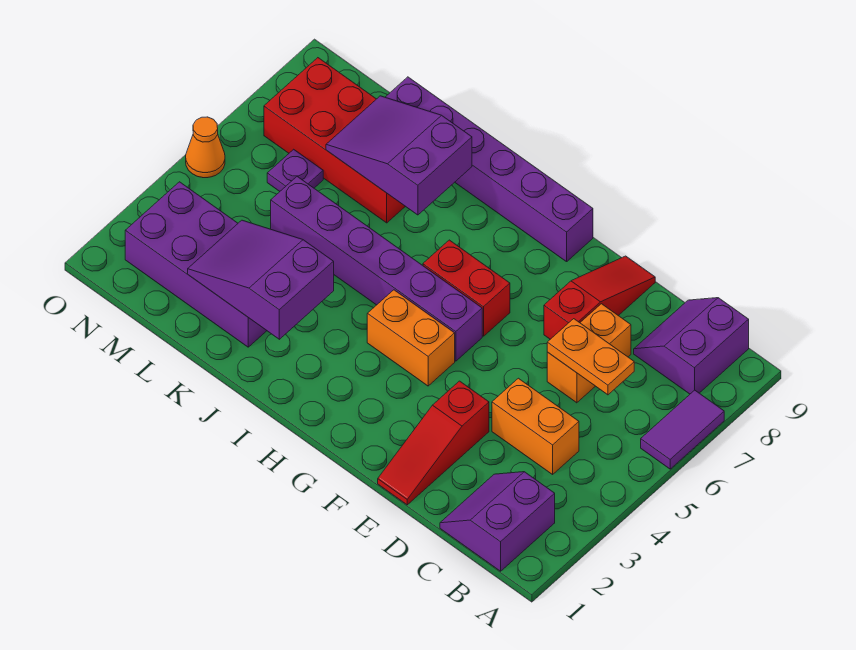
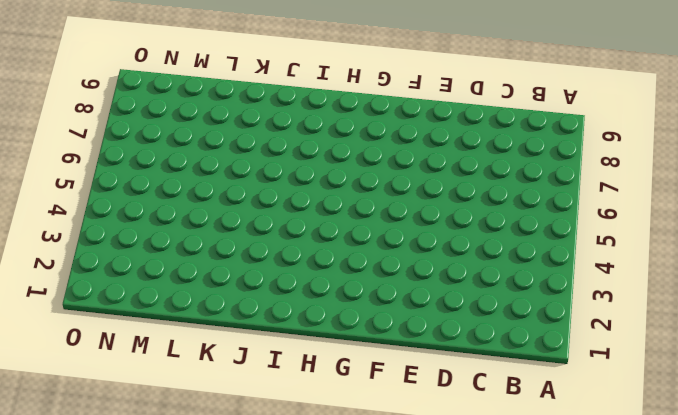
none -> purple 1x2 tile [641,390,724,469]
none -> purple 2x2 slope [440,472,555,571]
none -> purple 2x2 slope [634,298,749,394]

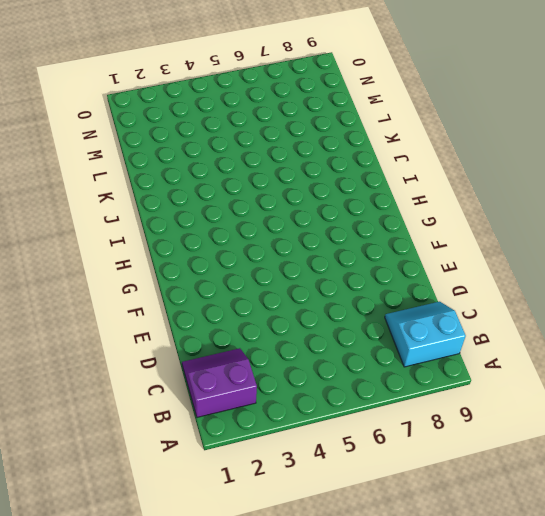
cyan 2x2 slope [385,302,466,367] -> purple 2x2 slope [634,298,749,394]
none -> purple 1x2 tile [641,390,724,469]
none -> orange 1x2 brick [492,378,579,474]
none -> orange 1x2 brick [547,304,631,403]

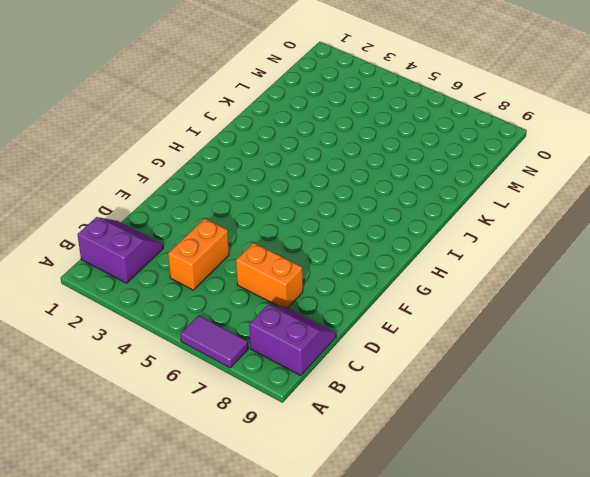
none -> red 1x3 slope [378,381,489,505]
none -> red 1x3 slope [544,256,655,339]
none -> orange 1x2 brick [367,290,455,386]

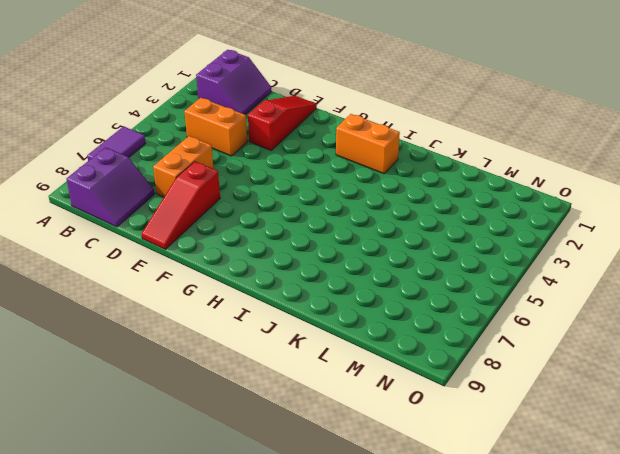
orange 1x2 brick [336,114,400,174] -> orange 1x2 brick moved to [367,290,455,386]
none -> purple 1x6 brick [271,177,482,361]
none -> red 1x2 brick [423,240,510,336]
none -> purple 1x6 brick [385,77,593,262]

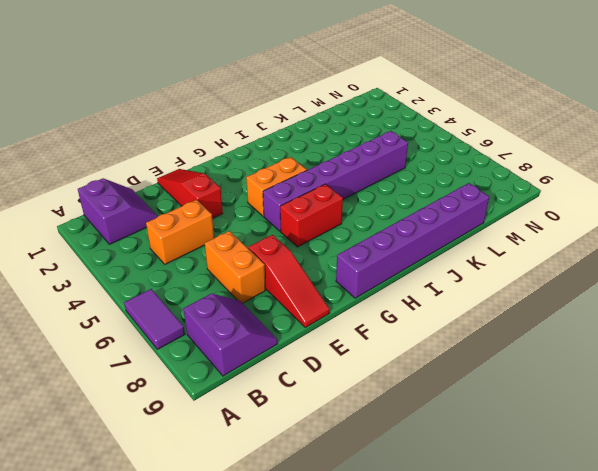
none -> purple 2x4 brick [125,182,267,347]
none -> red 2x4 brick [264,58,405,223]
none -> purple 1x1 plate [267,149,323,191]

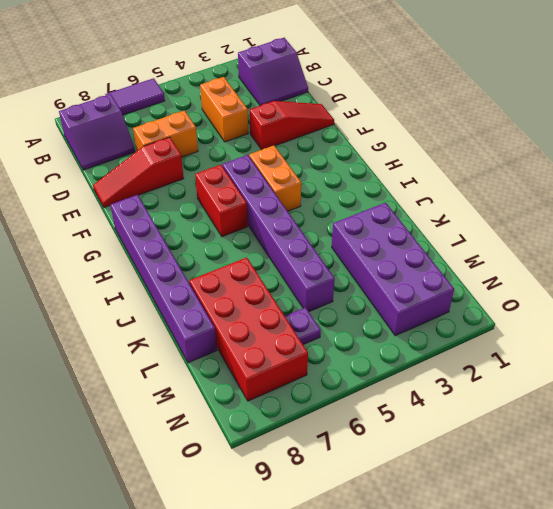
none -> orange 1x1 cone [186,117,225,178]
none -> orange 1x2 plate [547,319,634,395]
none -> purple 2x3 slope [188,220,334,339]

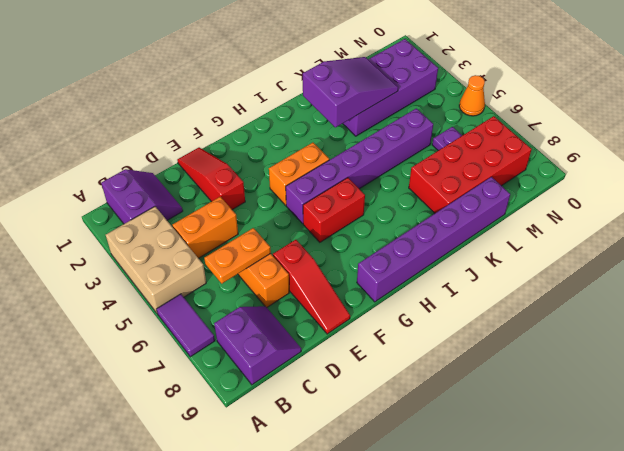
tan 2x3 brick [106,207,206,313] -> none
none -> purple 2x3 slope [326,96,472,215]

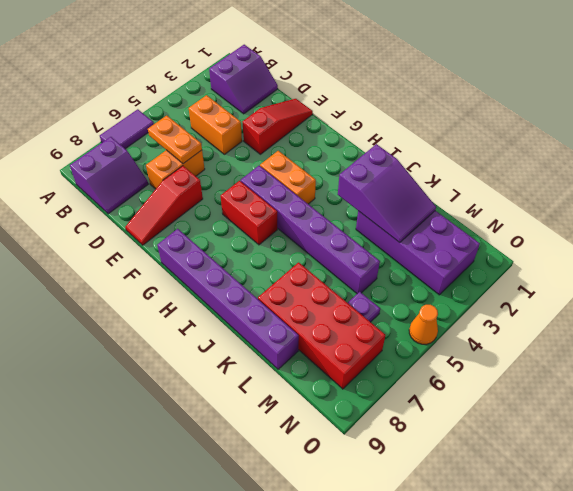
none -> purple 2x3 slope [326,96,472,215]

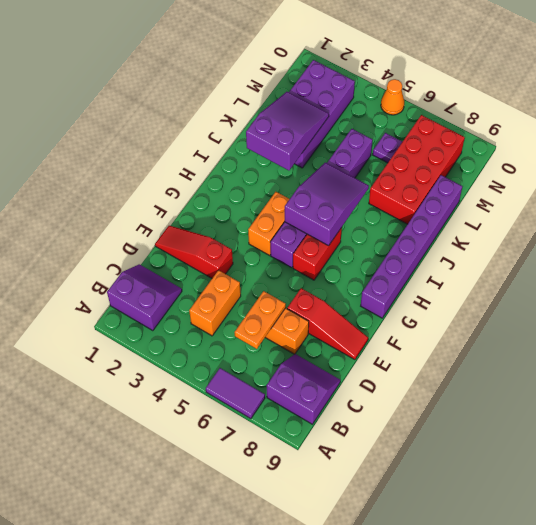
purple 2x3 slope [285,162,369,246] -> purple 2x3 slope moved to [326,96,472,215]

